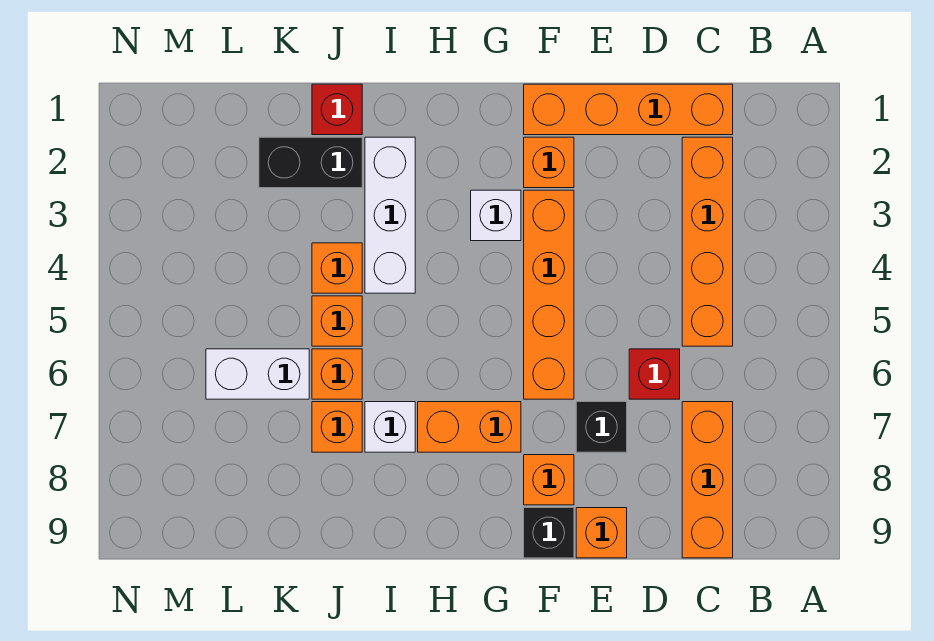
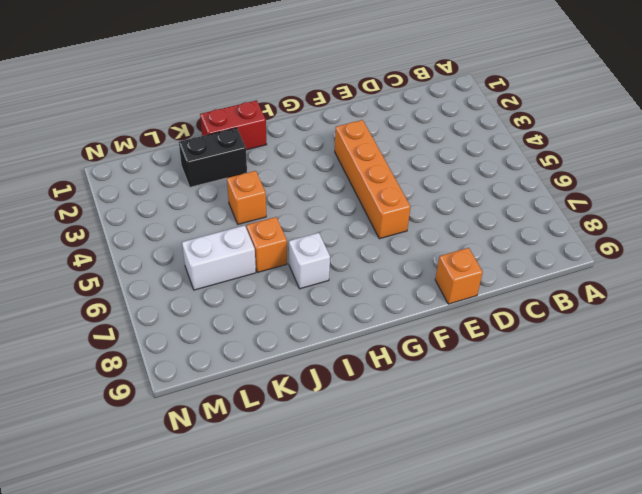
red 1x2 brick [200,100,267,150] -> red 1x1 brick [312,84,362,135]
none -> orange 1x4 brick [524,84,733,135]
none -> orange 1x4 brick [682,137,733,346]
none -> orange 1x3 brick [682,402,733,558]

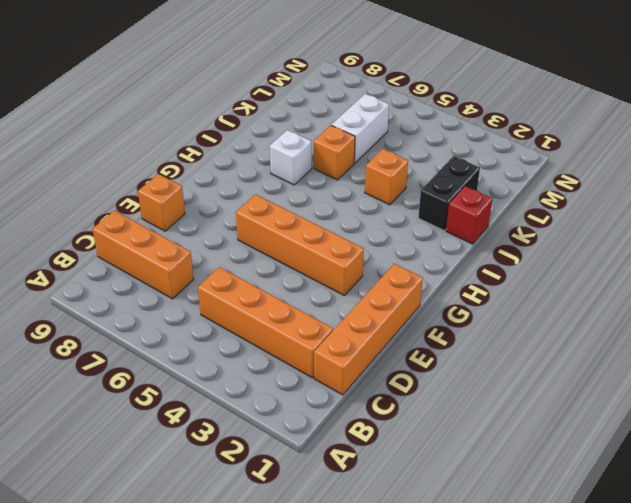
none -> red 1x1 brick [629,349,680,399]
none -> black 1x1 brick [576,402,627,452]
none -> orange 1x1 brick [524,137,574,188]

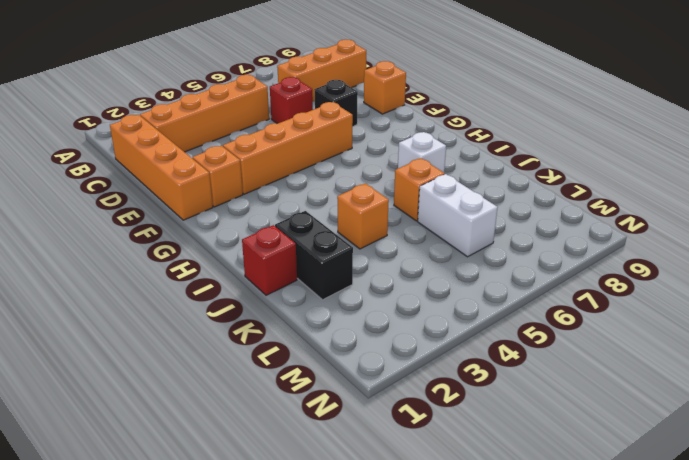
none -> orange 1x1 brick [524,455,574,505]
none -> black 1x1 brick [524,508,574,558]
none -> white 1x1 brick [471,190,521,241]

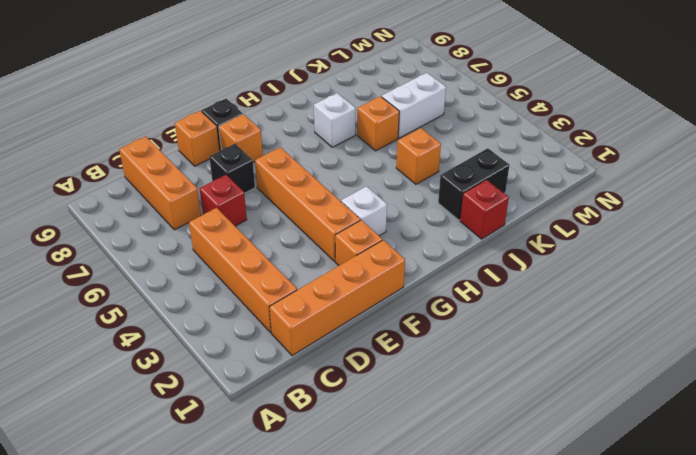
none -> orange 1x2 brick [418,402,521,452]
none -> white 1x3 brick [365,137,415,293]
none -> orange 1x1 brick [312,296,362,346]

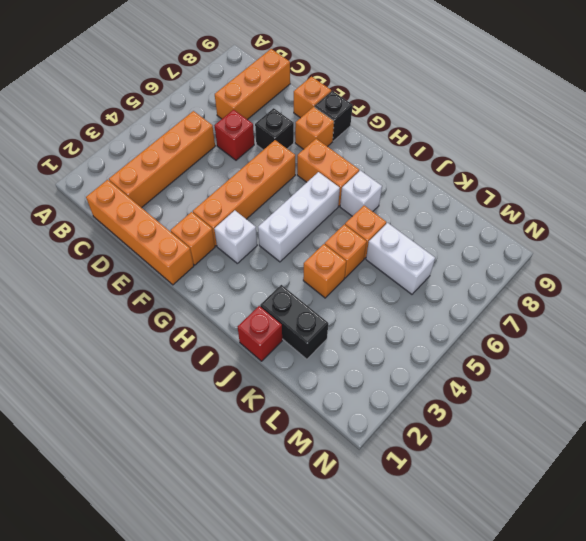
white 1x3 brick [258,172,340,262] -> white 1x3 brick moved to [365,137,415,293]
none -> orange 1x1 brick [312,402,362,452]

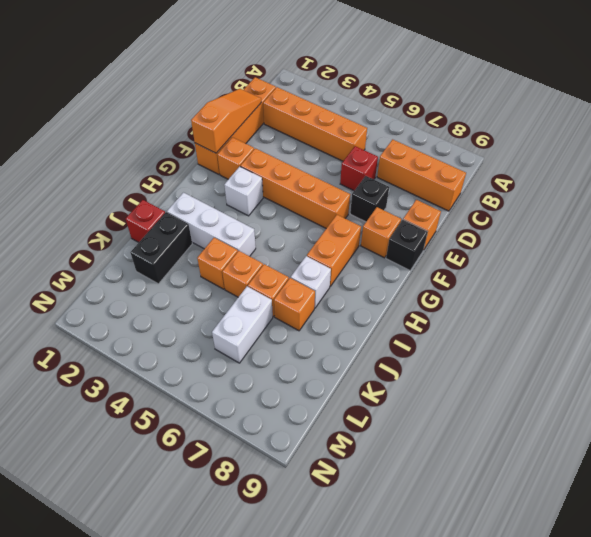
orange 1x3 slope [191,89,261,153] -> none

